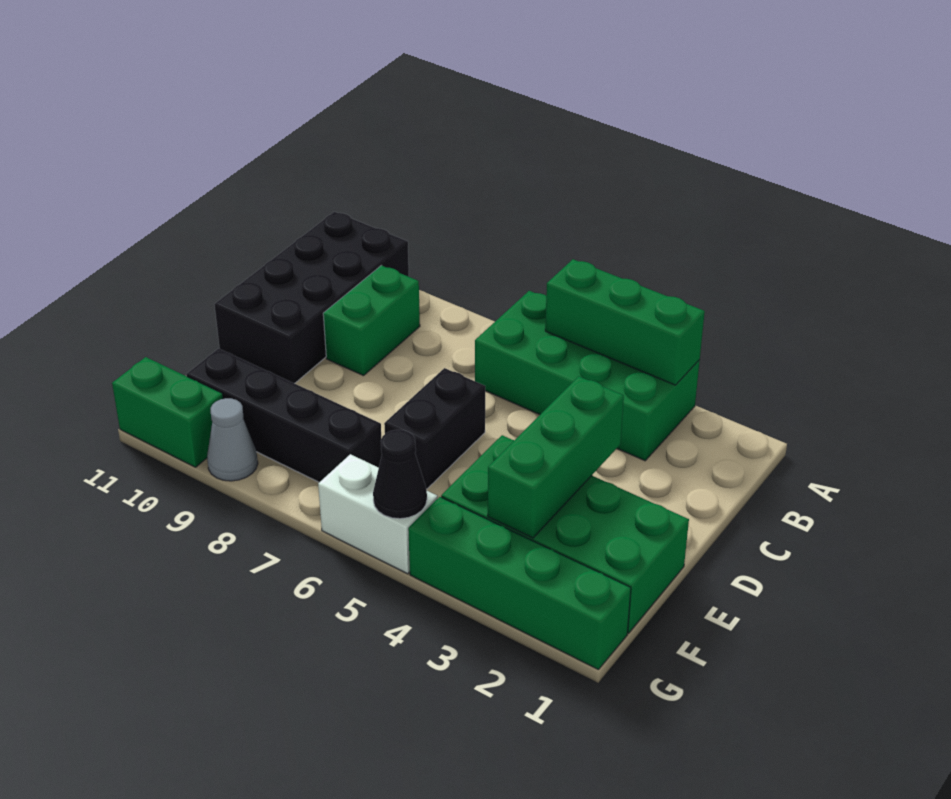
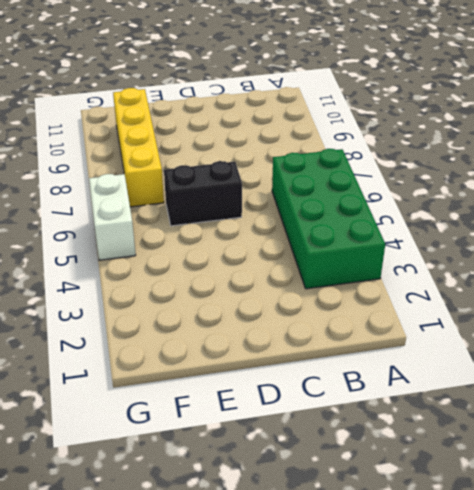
yellow 1x4 brick [113,88,164,207] -> black 1x4 brick [186,349,382,482]
none -> black 2x4 brick [214,212,409,384]
none -> green 1x2 brick [323,266,420,376]
none -> green 2x4 brick [441,435,689,633]

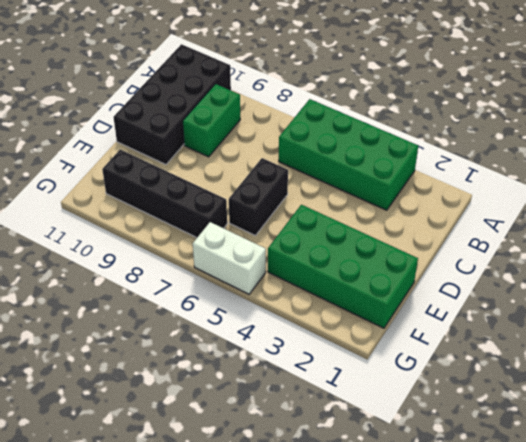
none -> green 1x4 brick [408,497,631,670]
none -> grey 1x1 cone [207,398,258,481]
none -> green 1x2 brick [112,357,223,467]

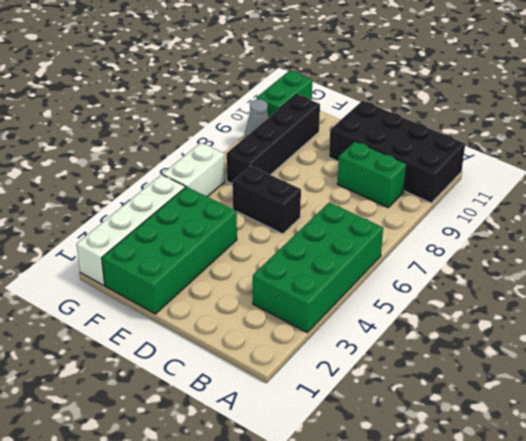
white 1x4 brick [76,175,185,285] -> green 1x4 brick [408,497,631,670]
none -> green 1x3 brick [545,259,705,385]
none -> green 1x3 brick [488,376,624,538]
none -> black 1x1 cone [373,430,427,519]

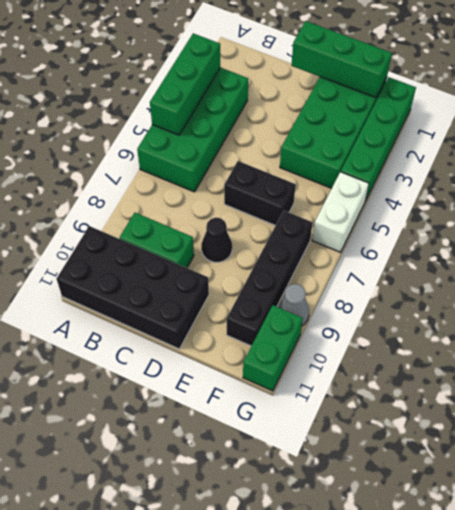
green 1x3 brick [291,21,392,98] -> green 1x3 brick moved to [488,376,624,538]
black 1x1 cone [201,218,232,262] -> black 1x1 cone moved to [373,430,427,519]

